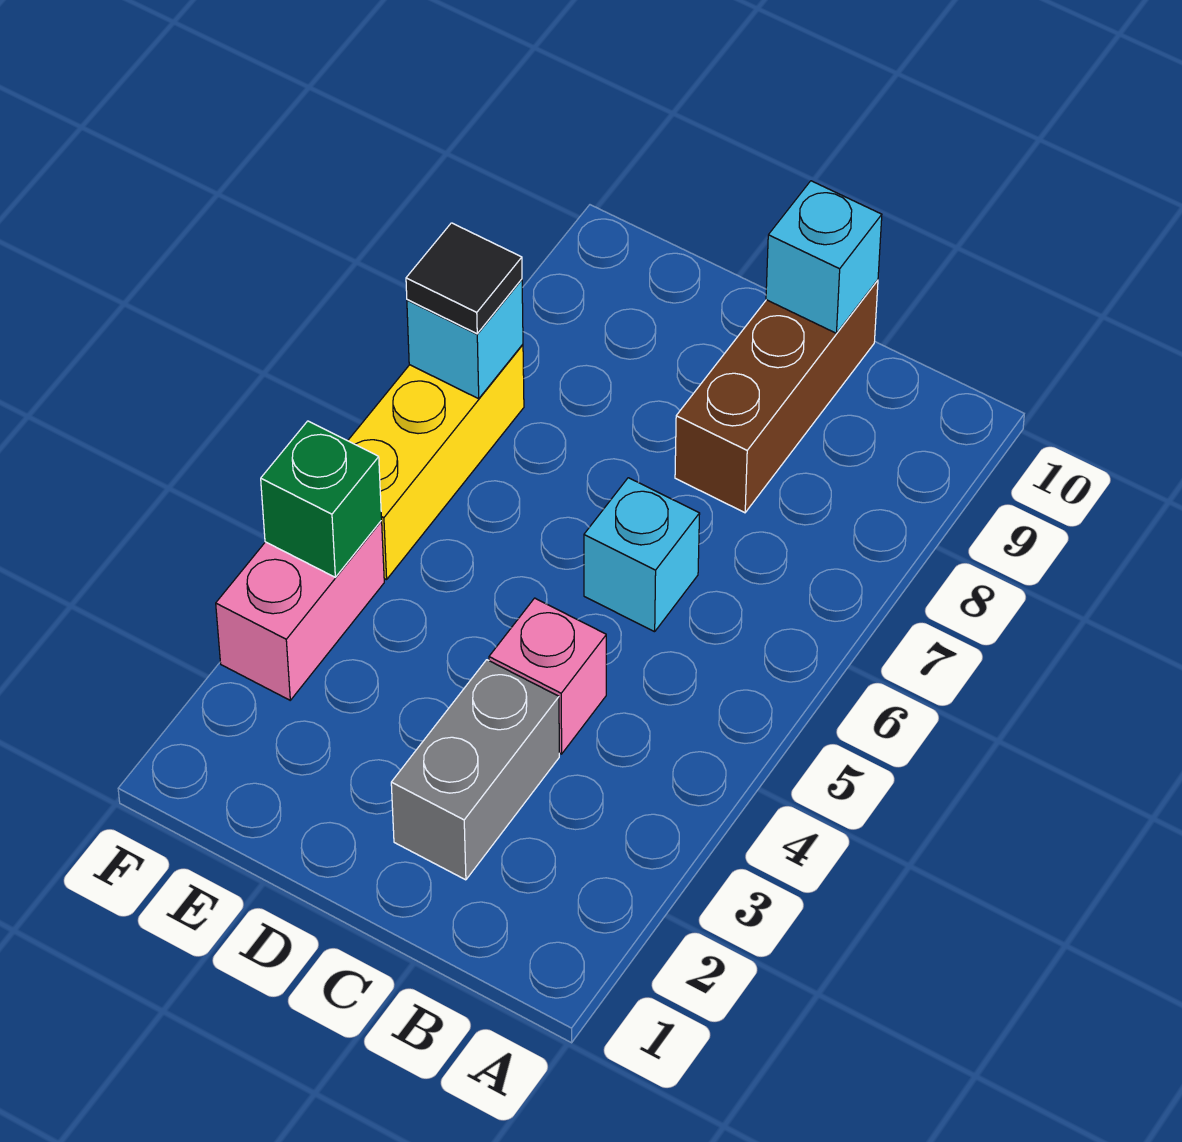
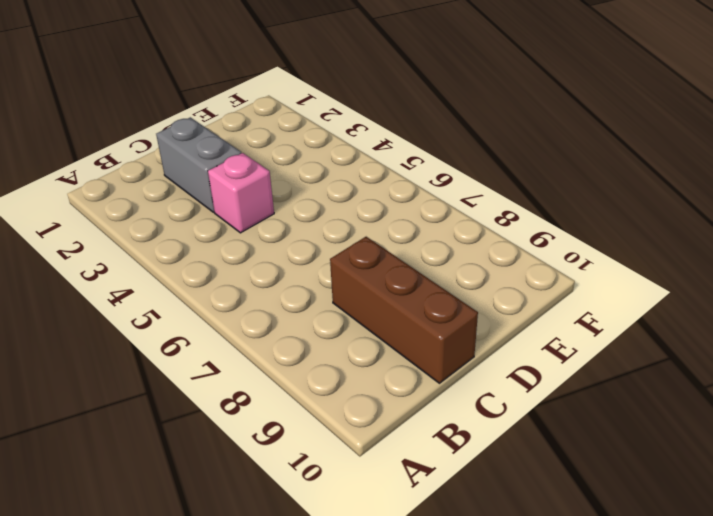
none -> cyan 1x1 brick [584,478,700,632]
none -> pink 1x2 brick [216,521,384,700]

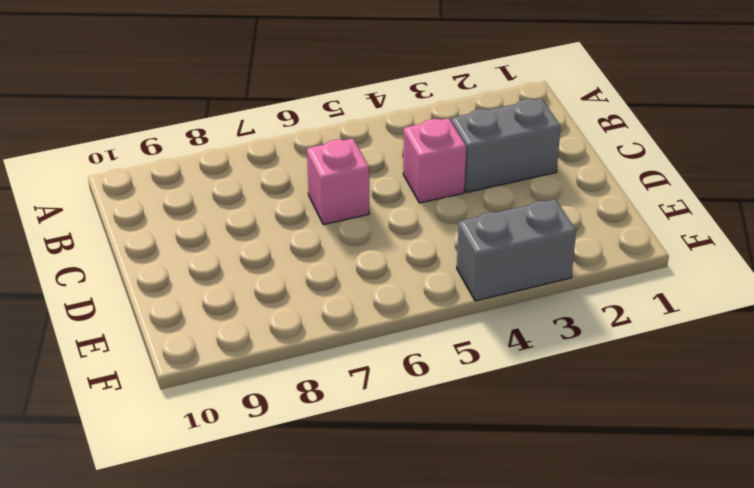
pink 1x1 brick [307,139,369,225] -> cyan 1x1 brick [584,478,700,632]
grey 1x2 brick [457,199,576,301] -> pink 1x2 brick [216,521,384,700]
none -> brown 1x3 brick [675,280,878,513]
none -> yellow 1x3 brick [348,345,524,580]

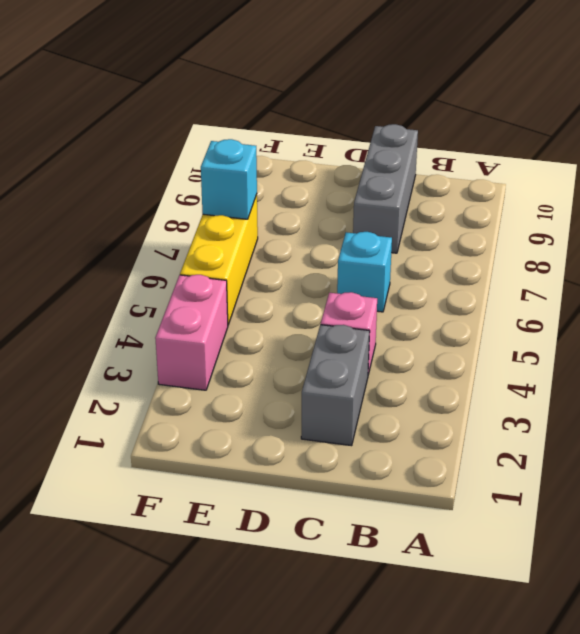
grey 1x3 brick [353,124,418,253] -> brown 1x3 brick [675,280,878,513]
none -> cyan 1x1 brick [766,181,882,333]
none -> green 1x1 brick [261,421,382,577]

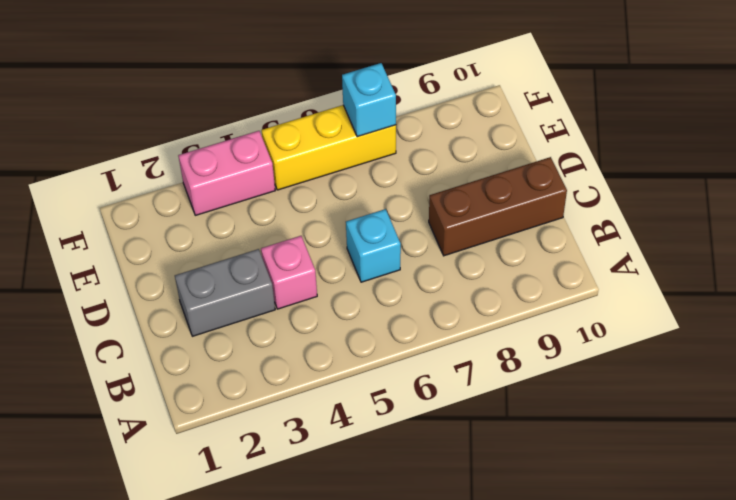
none -> cyan 1x1 brick [766,181,882,333]
none -> green 1x1 brick [261,421,382,577]

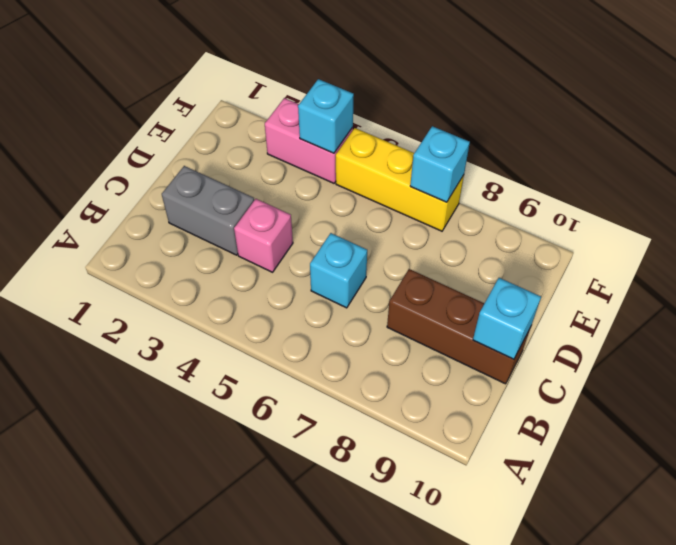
cyan 1x1 brick [298,79,354,153] -> green 1x1 brick [261,421,382,577]
none -> black 1x1 tile [406,223,522,334]

